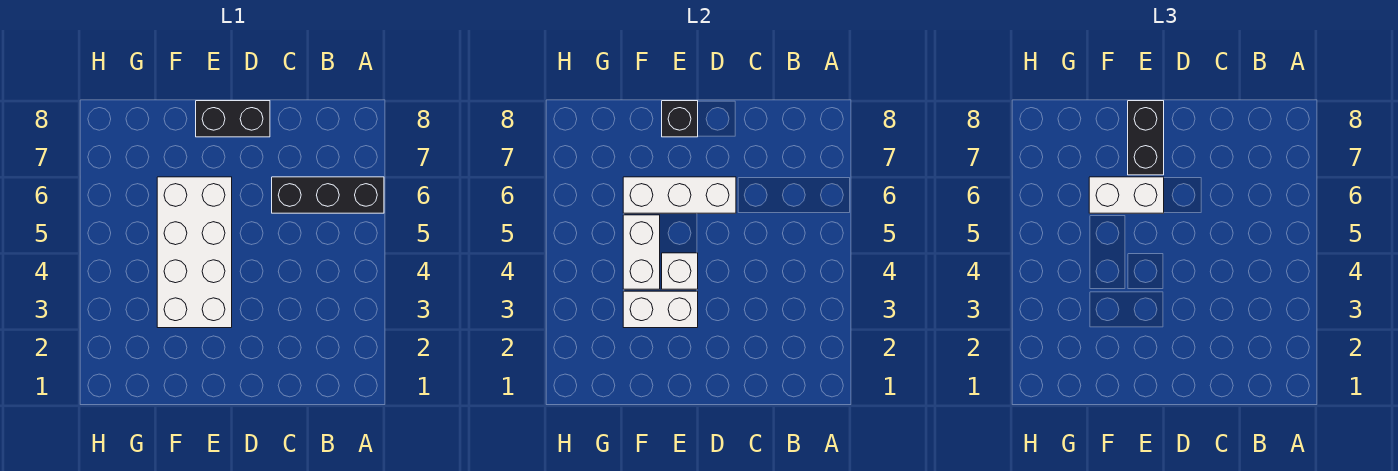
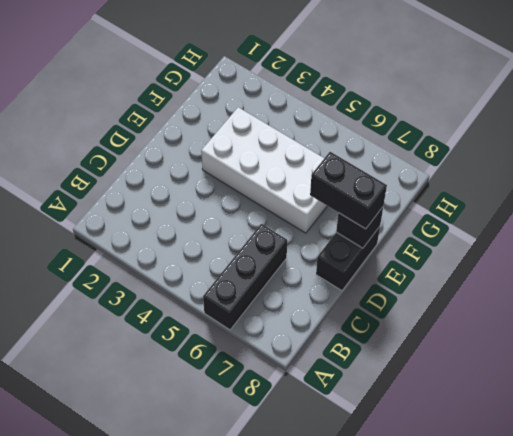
none -> white 1x3 brick [623,177,736,213]
none -> white 1x2 brick [623,291,698,328]

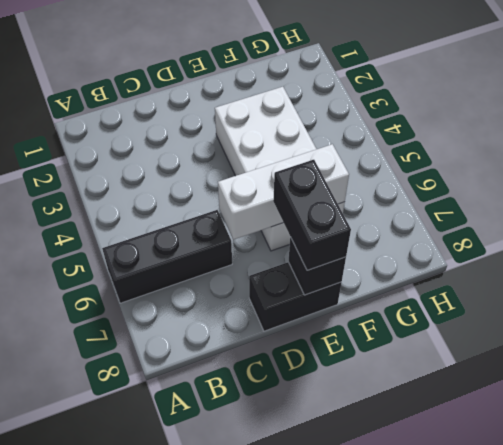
none -> white 1x2 brick [623,291,698,328]
none -> white 1x1 brick [662,253,698,289]

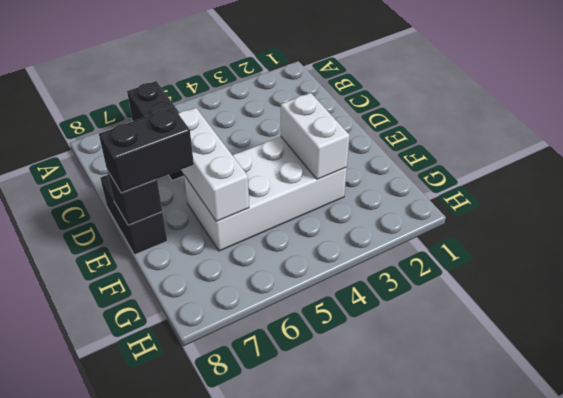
none -> white 1x1 brick [662,253,698,289]
none -> white 1x2 brick [623,215,660,289]

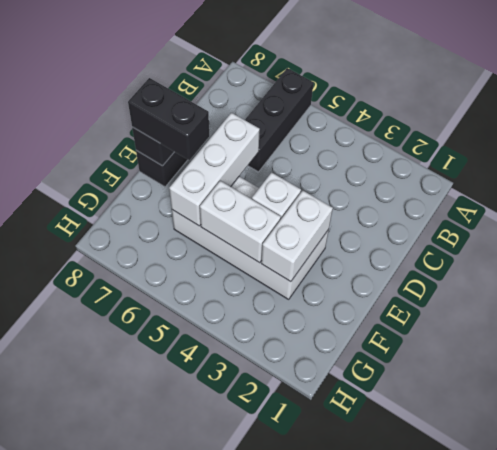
none -> white 1x2 brick [1089,177,1164,213]

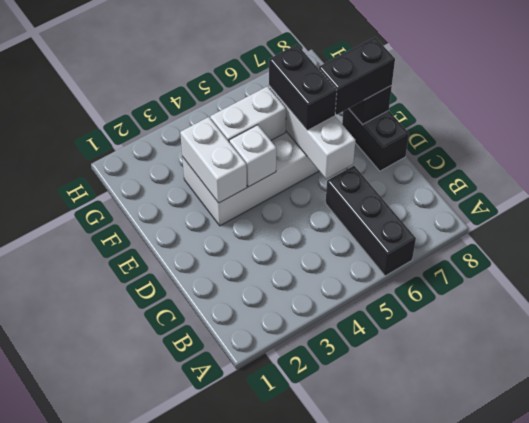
black 1x2 brick [269,45,337,130] -> white 1x2 brick [1089,177,1164,213]

